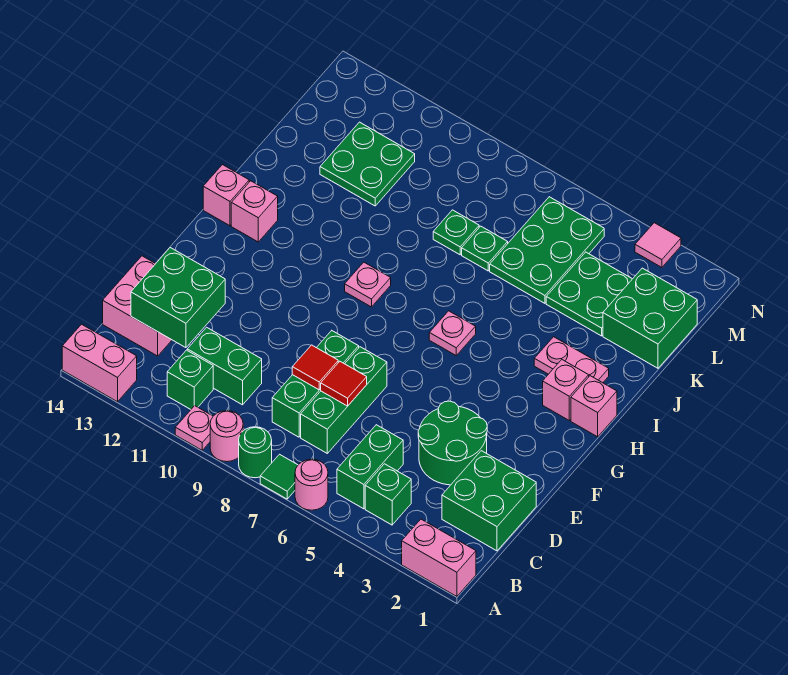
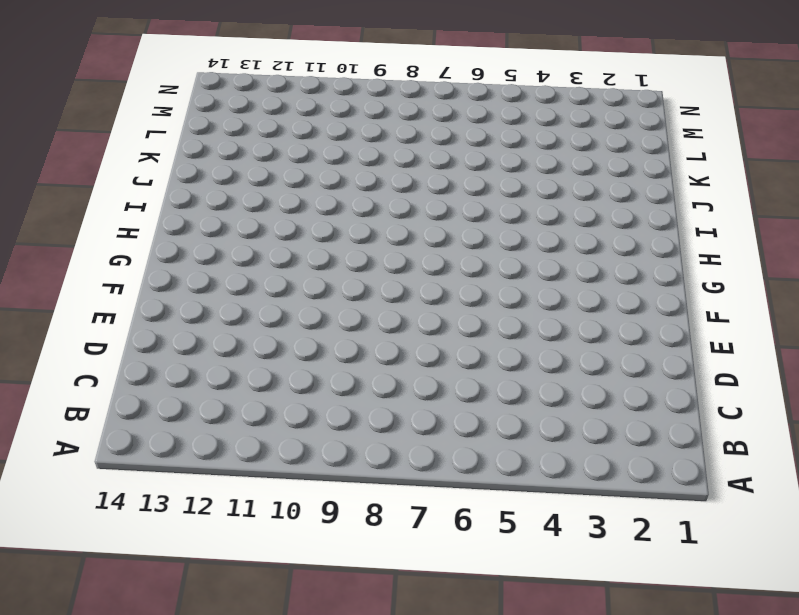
none -> pink 1x2 brick [402,519,476,597]
none -> pink 1x1 round brick [295,459,328,510]
none -> green 1x1 tile [260,454,298,499]
none -> green 1x1 round brick [239,427,272,478]

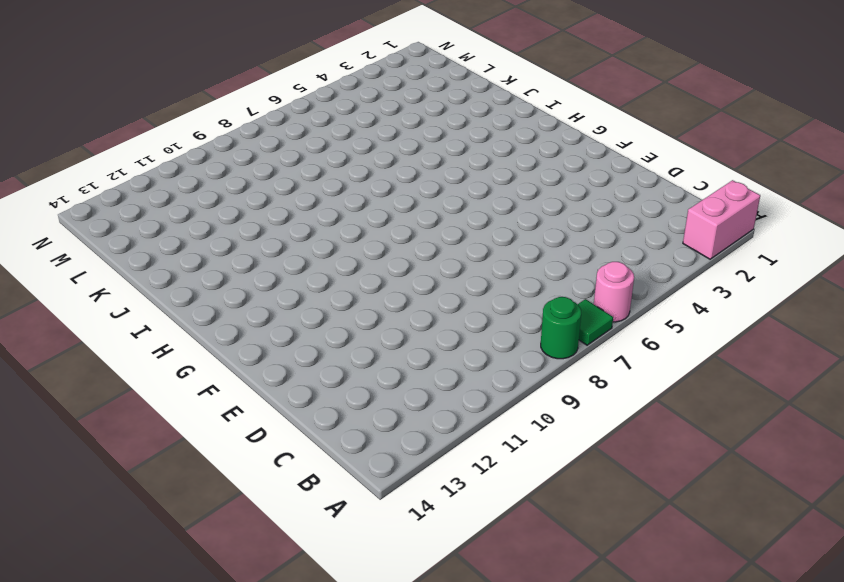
none -> pink 1x1 round brick [210,411,243,462]
none -> pink 1x1 plate [175,406,213,450]
none -> pink 1x2 brick [62,324,137,402]
none -> green 1x1 brick [365,464,411,525]

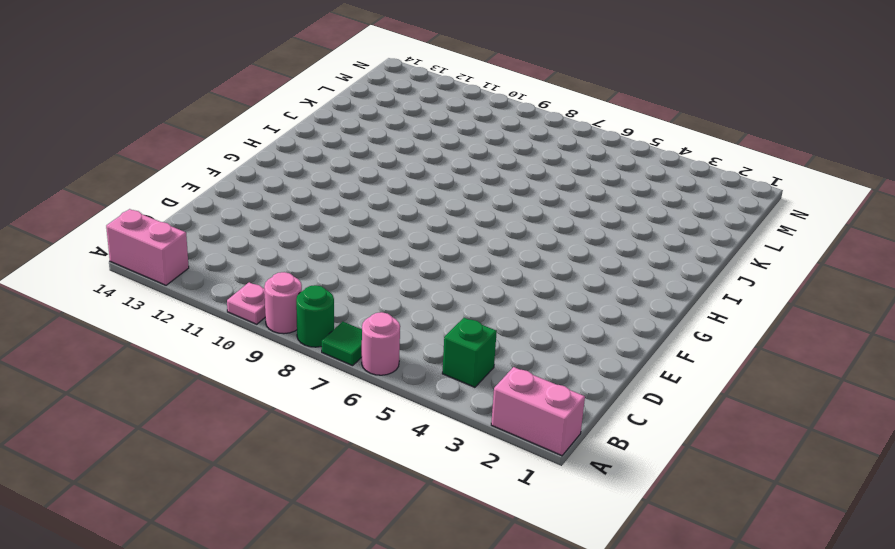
none -> green 1x2 brick [337,425,403,509]
none -> green 1x1 brick [167,350,213,409]
none -> green 2x2 brick [442,451,536,551]
none -> green 1x3 brick [301,347,387,453]

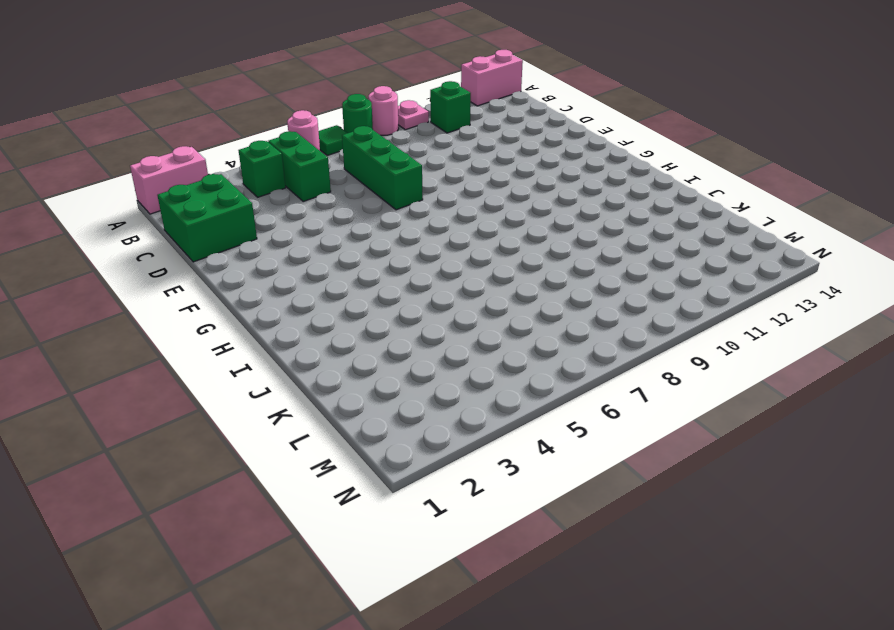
none -> green 1x3 brick [272,331,359,437]
none -> green 1x2 brick [187,327,262,405]
none -> pink 2x2 brick [103,256,172,356]
none -> green 2x2 round brick [418,401,487,485]

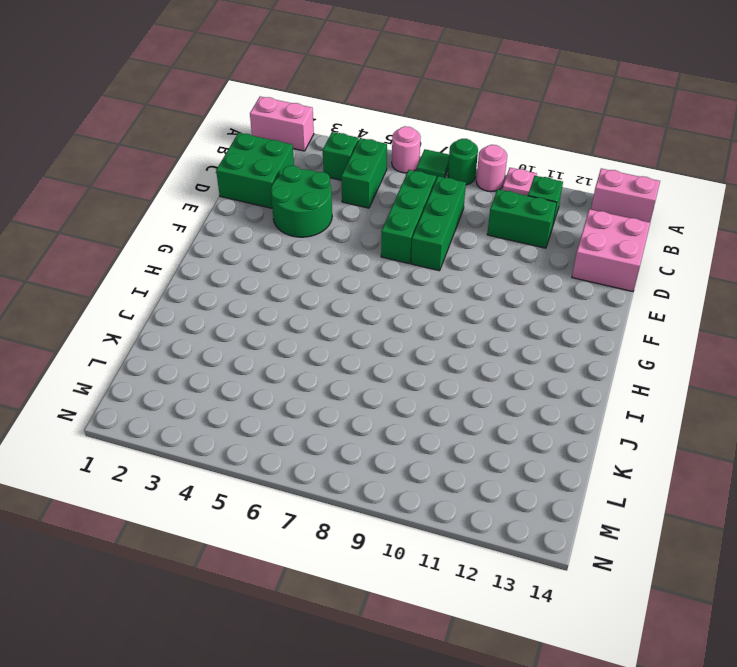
none -> pink 1x1 brick [571,376,617,437]
none -> pink 1x1 brick [543,360,589,420]
none -> pink 1x1 plate [429,311,476,355]
none -> pink 1x1 plate [345,262,391,307]

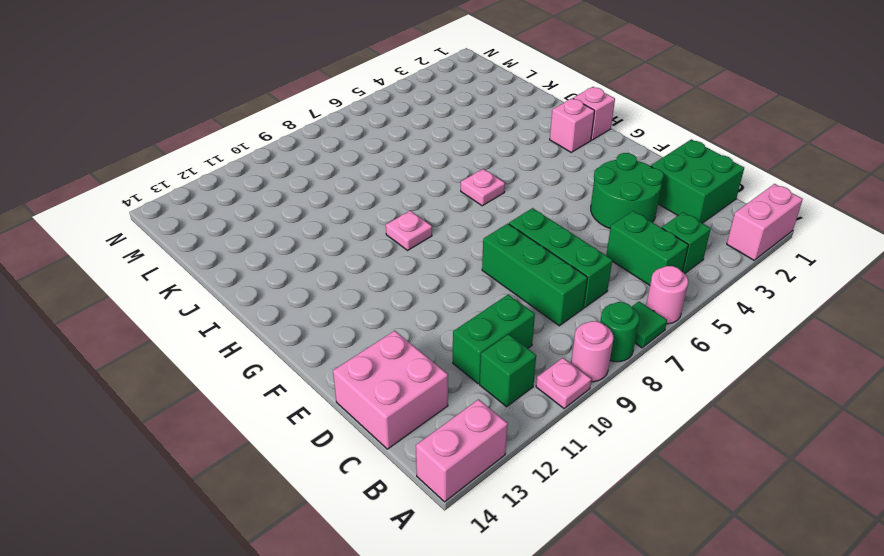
none -> pink 1x1 brick [231,181,278,242]
none -> pink 1x1 brick [203,165,249,226]
none -> pink 1x2 plate [534,337,609,383]
none -> green 2x2 brick [603,268,697,368]

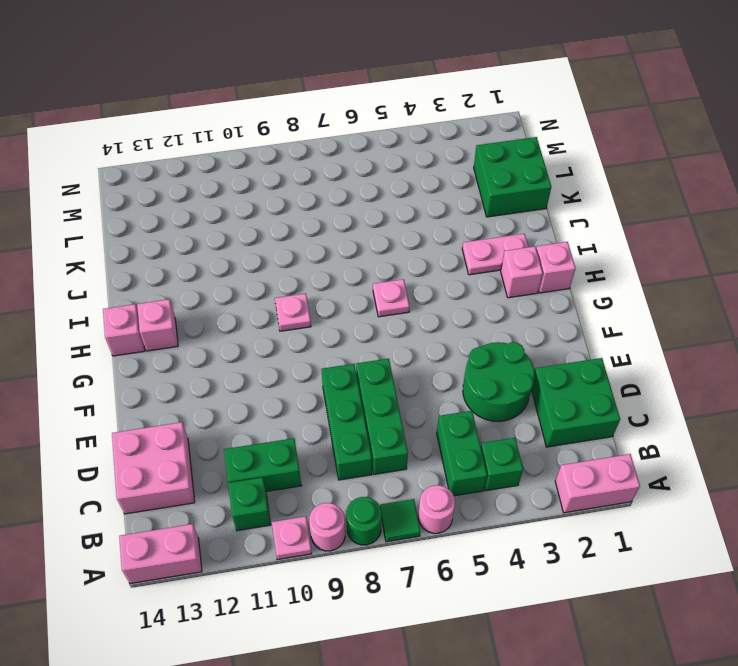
none -> green 2x2 plate [546,252,632,336]
none -> green 2x3 plate [490,197,604,303]
none -> green 1x1 plate [462,226,508,271]
none -> green 1x1 plate [433,210,479,255]

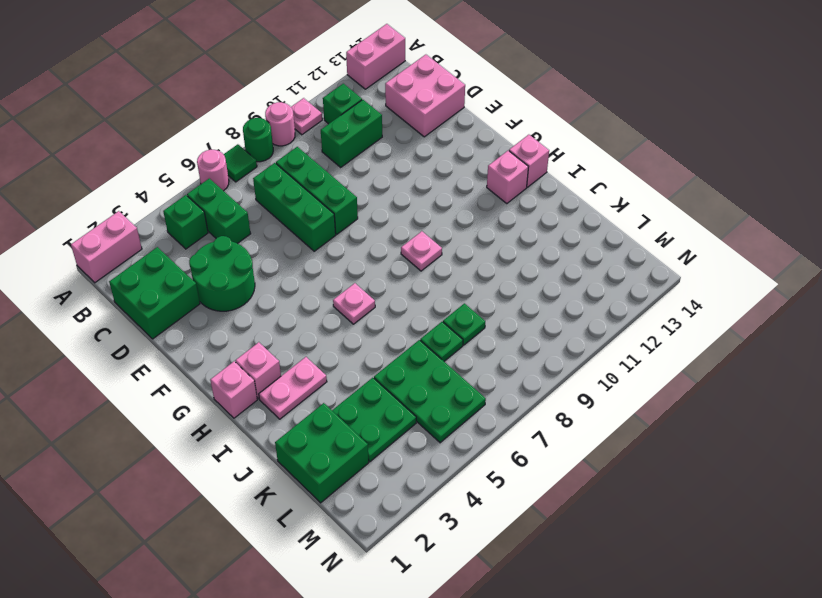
none -> green 2x2 plate [320,122,415,206]
none -> pink 1x1 tile [635,223,681,267]
none -> green 2x2 brick [131,248,225,348]
none -> red 1x1 tile [321,362,367,406]

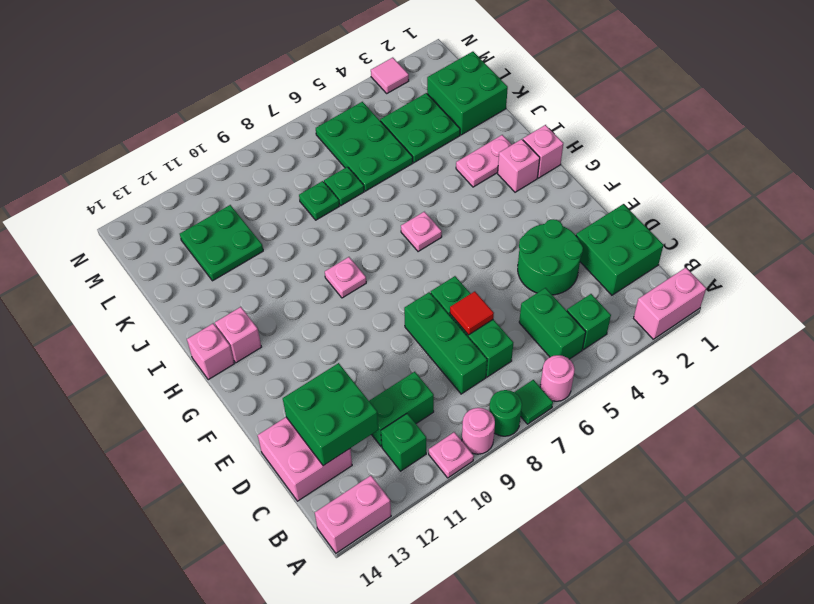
none -> red 1x1 tile [292,345,338,390]

